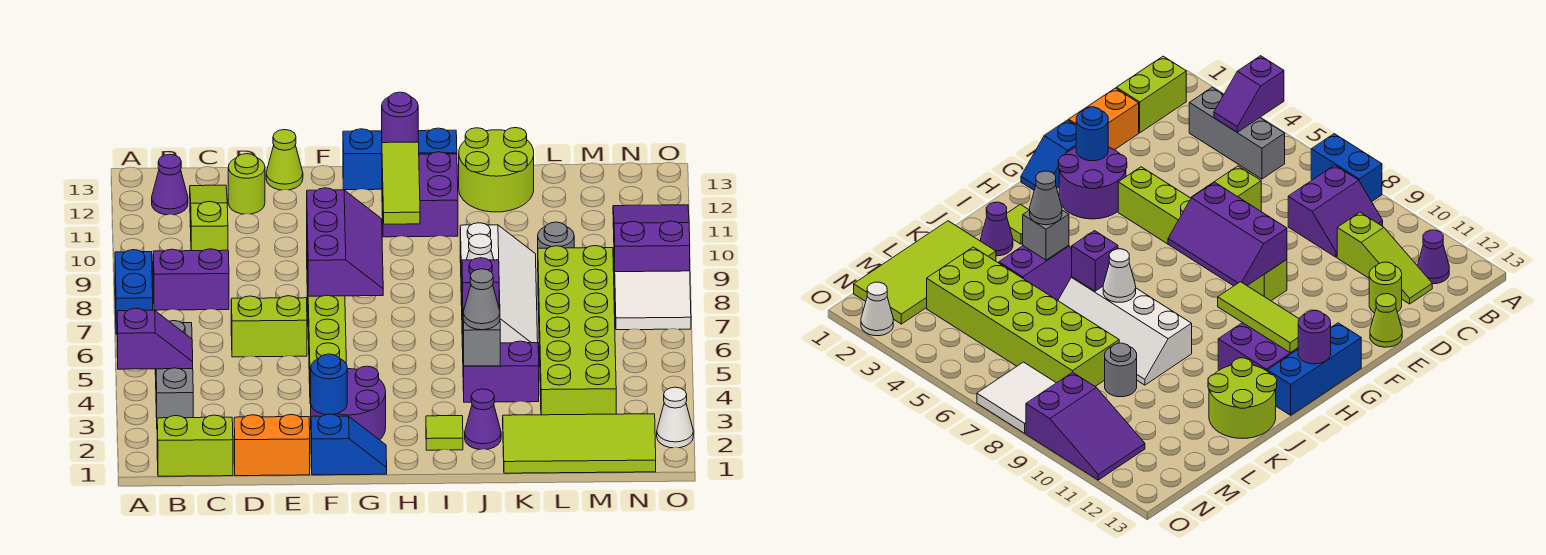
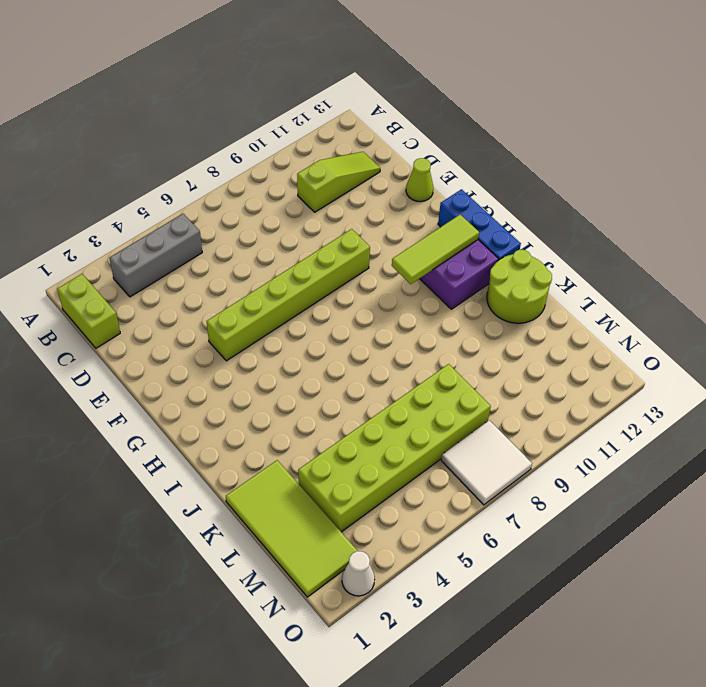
none -> blue 1x2 brick [115,250,153,334]
none -> purple 2x2 slope [153,249,229,310]
none -> purple 1x1 cone [152,154,188,215]
none -> orange 1x2 brick [234,415,310,476]

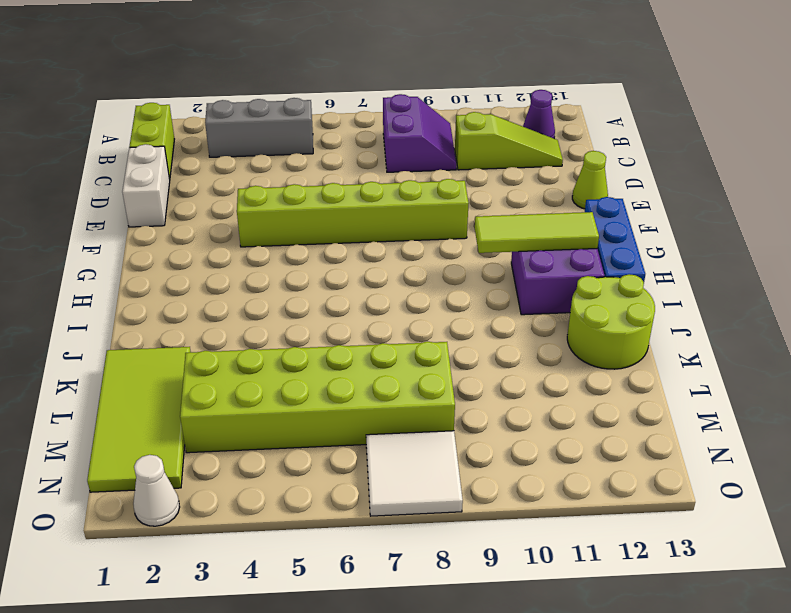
white 1x2 brick [122,144,170,227] -> orange 1x2 brick [234,415,310,476]
none -> blue 1x2 brick [115,250,153,334]
none -> lime 1x2 brick [231,296,307,357]
none -> lime 1x1 round brick [228,154,265,214]
none -> blue 1x2 slope [311,414,387,475]

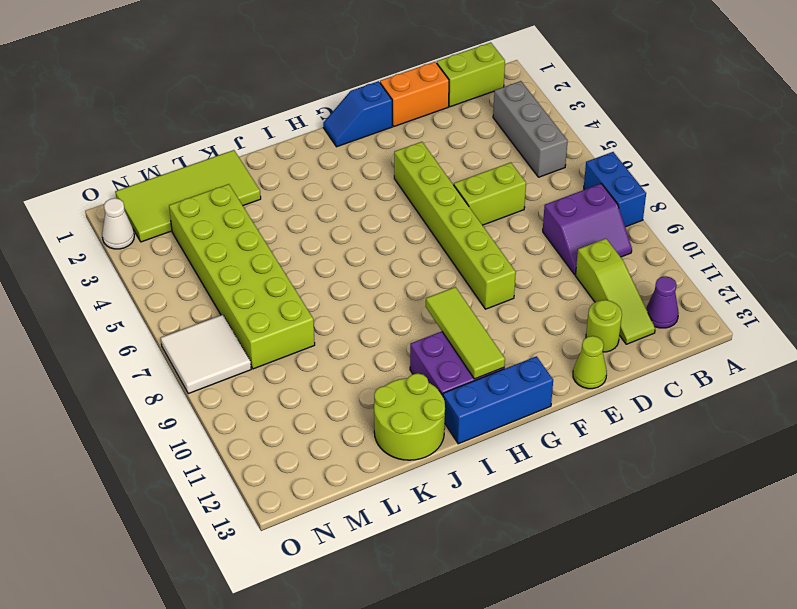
none -> purple 2x2 round brick [311,366,386,440]
none -> lime 1x1 tile [426,416,463,450]
none -> purple 1x1 cone [465,389,501,450]
none -> purple 2x2 slope [463,341,539,402]

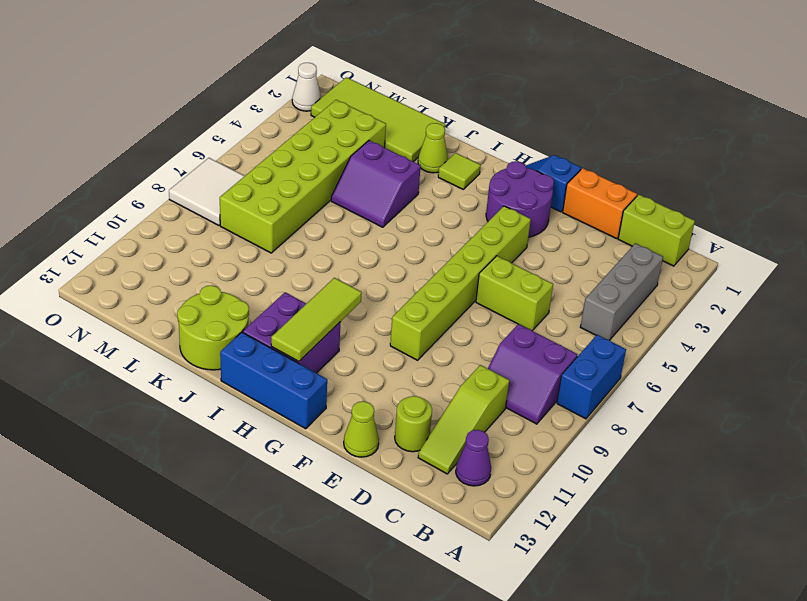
lime 1x1 cone [418,123,448,173] -> purple 1x1 cone [465,389,501,450]
none -> white 2x4 slope [460,223,538,348]
none -> grey 1x1 round brick [538,222,574,248]
none -> purple 2x3 slope [613,205,690,272]
none -> purple 1x2 slope [117,308,193,369]

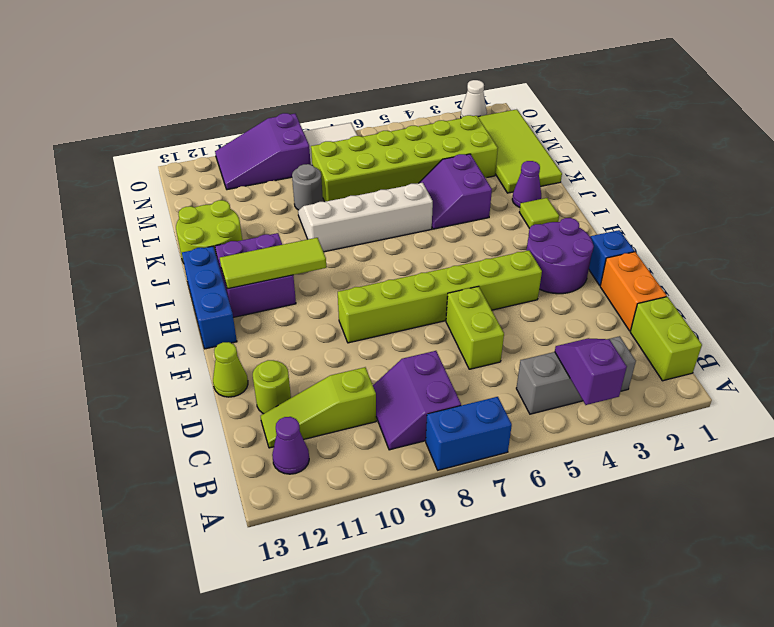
none -> blue 1x1 round brick [311,354,347,415]
none -> purple 2x3 slope [307,188,383,296]
none -> purple 1x1 round brick [382,92,418,143]
none -> grey 1x1 brick [463,307,500,366]

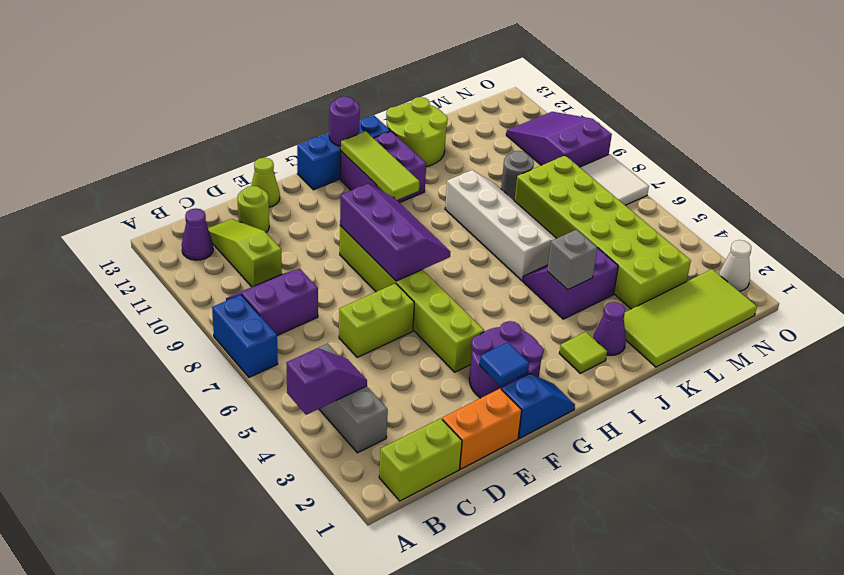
blue 1x1 tile [480,342,529,386] -> blue 1x1 round brick [311,354,347,415]
none -> purple 1x1 brick [462,258,499,312]
none -> white 1x1 cone [467,234,494,260]
none -> grey 1x1 cone [463,269,500,330]

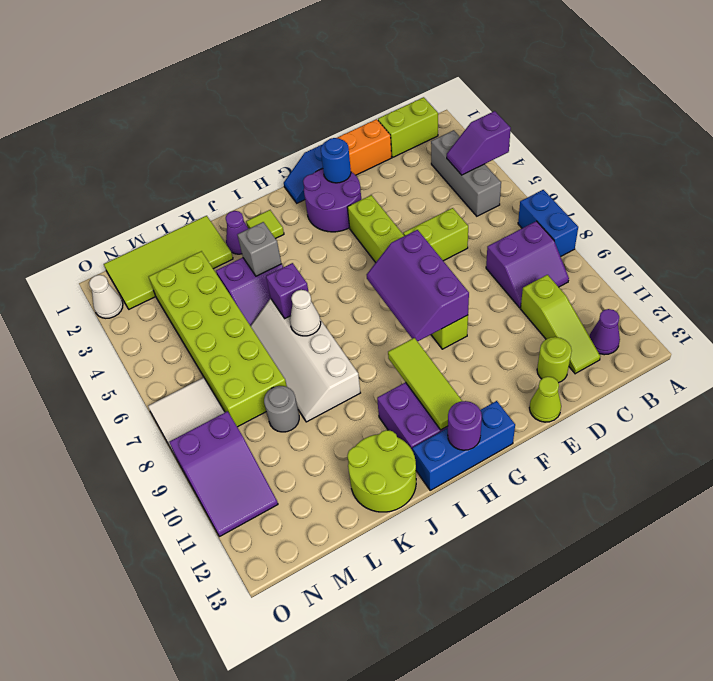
none -> grey 1x1 cone [463,269,500,330]

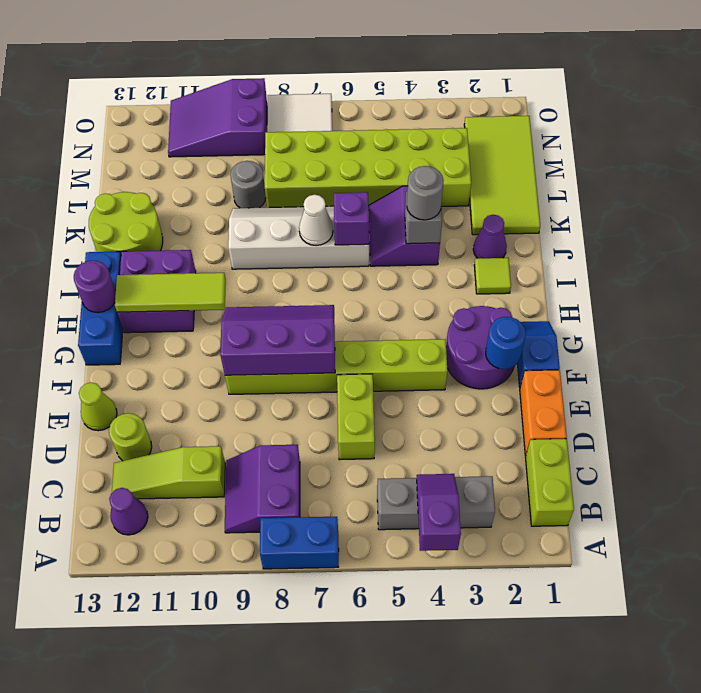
grey 1x1 round brick [407,166,444,220] -> grey 1x1 cone [463,269,500,330]
none -> white 1x1 cone [657,387,693,448]

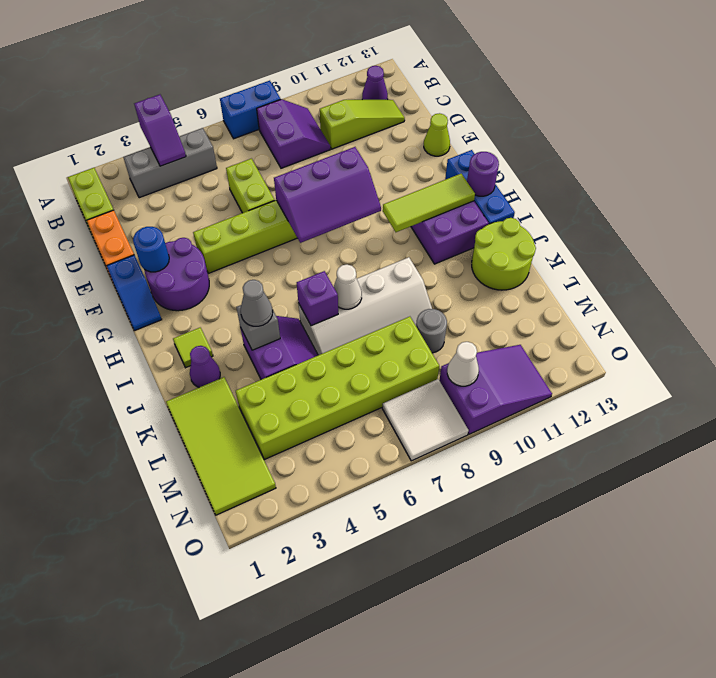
white 1x1 cone [447,342,479,386] -> white 1x1 cone moved to [657,387,693,448]
none -> lime 1x1 round brick [228,154,265,214]

